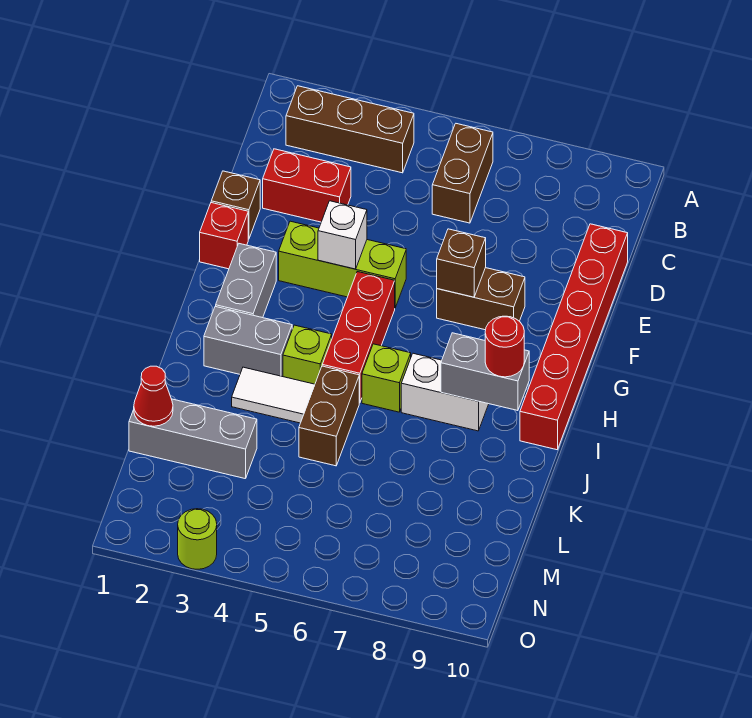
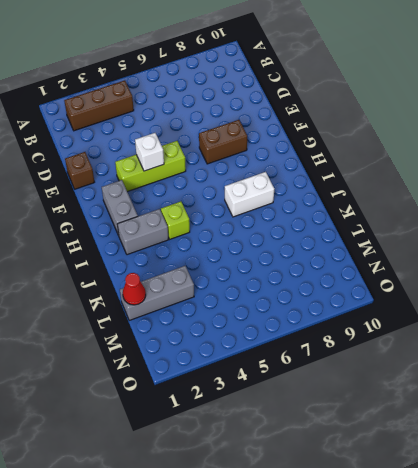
none -> brown 1x2 brick [432,124,493,223]
none -> red 1x2 brick [263,149,351,222]
none -> red 1x6 brick [520,224,628,450]

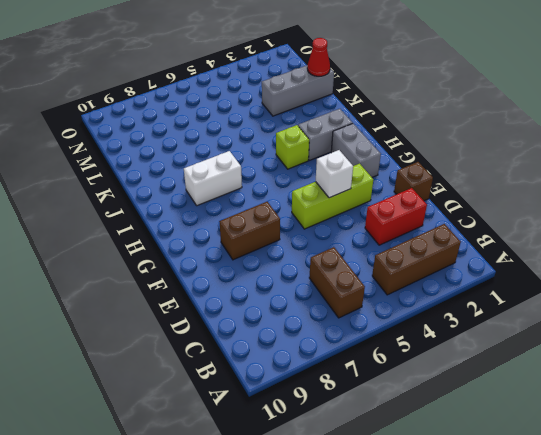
none -> red 1x6 brick [520,224,628,450]
none -> red 1x1 brick [200,203,248,269]
none -> red 1x3 brick [322,272,395,403]

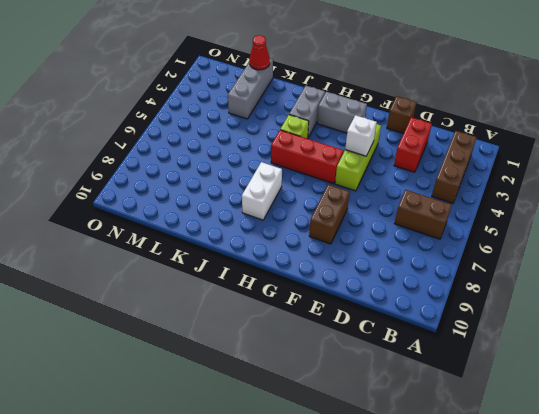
none -> red 1x6 brick [520,224,628,450]
none -> red 1x1 brick [200,203,248,269]
none -> lime 1x1 brick [362,344,411,412]

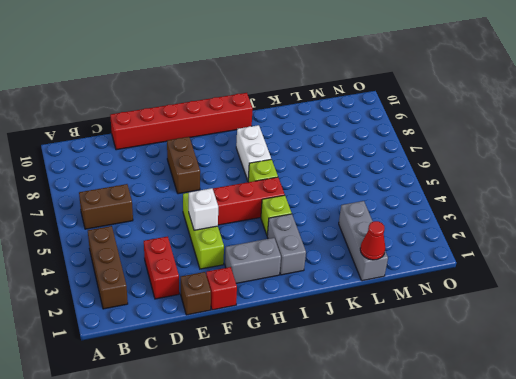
none -> white 1x2 tile [232,367,315,423]
none -> brown 1x2 brick [299,366,359,466]
none -> lime 1x1 round brick [178,509,217,569]

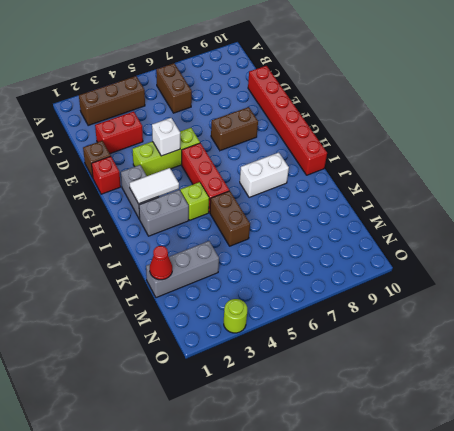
white 1x2 tile [129,168,179,204] -> white 1x2 tile moved to [232,367,315,423]
none -> lime 1x1 brick [362,344,411,412]
none -> brown 1x1 brick [437,229,486,297]
none -> grey 1x2 brick [441,333,529,411]

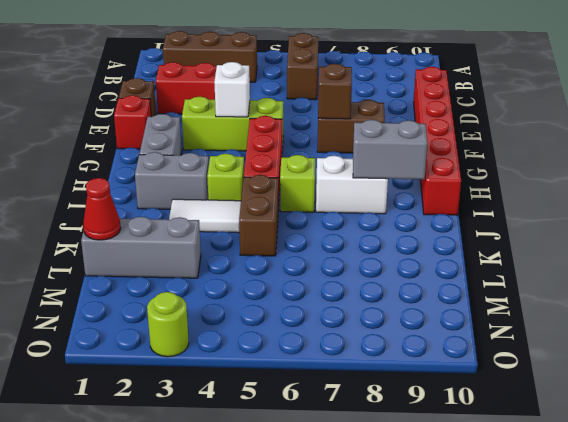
none -> red 1x1 round brick [485,316,524,377]

